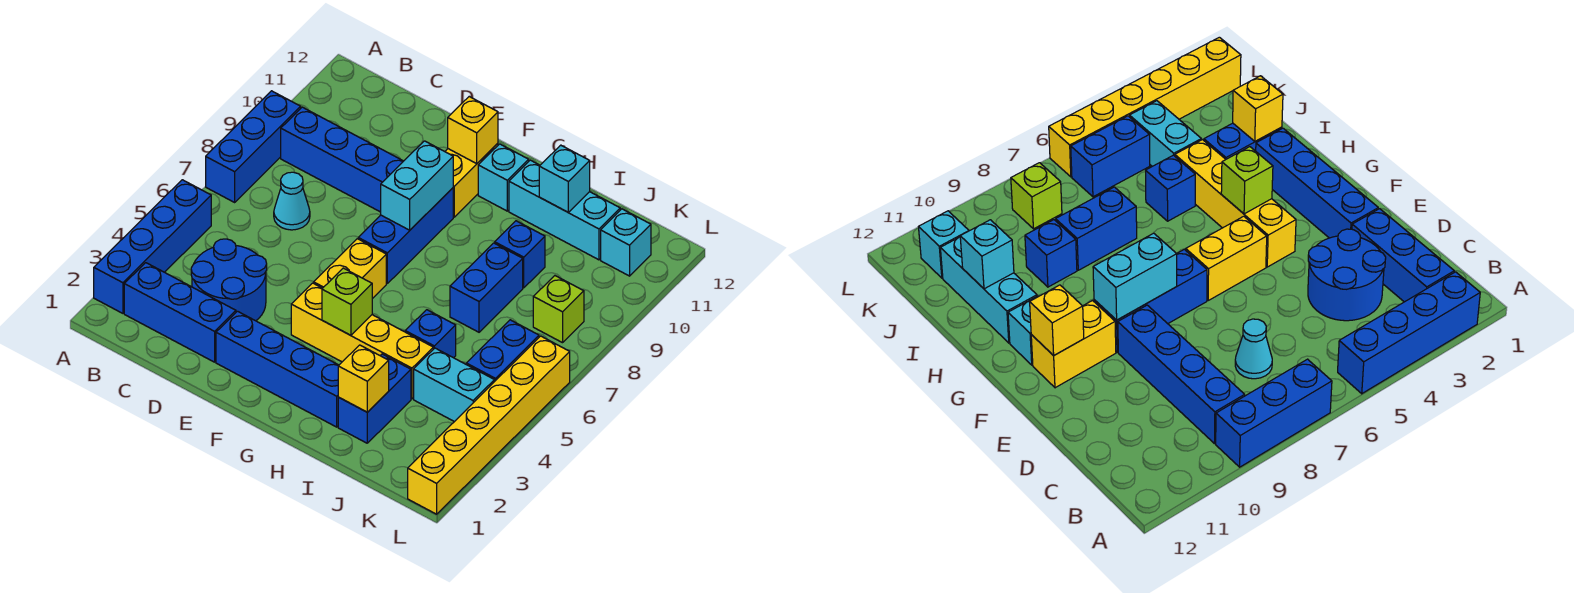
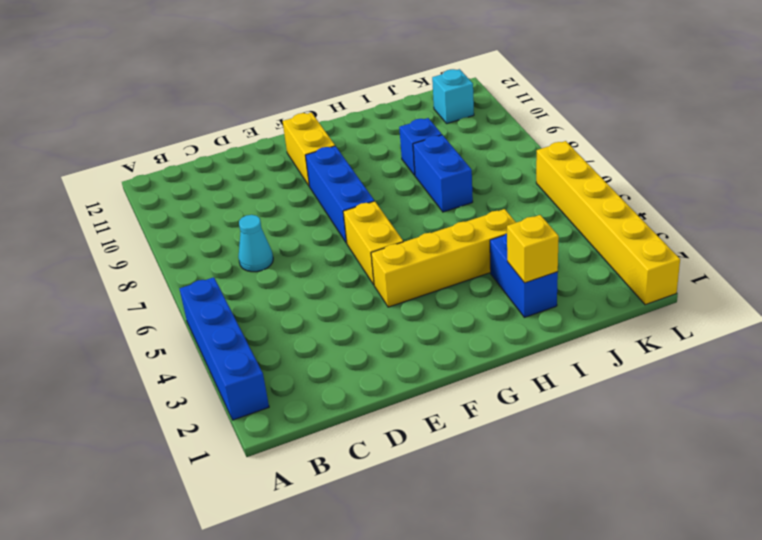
none -> blue 1x3 brick [206,91,301,202]
none -> blue 1x3 brick [124,263,236,362]
none -> blue 1x4 brick [281,107,403,212]

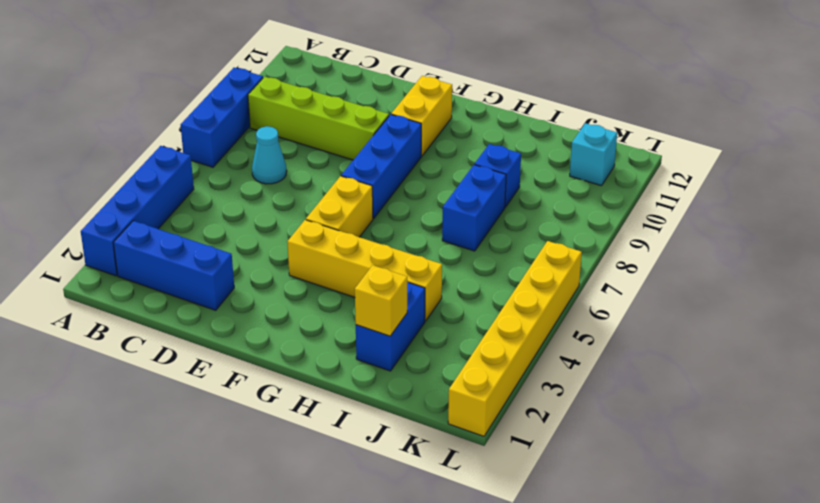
lime 1x4 brick [248,77,389,160] -> blue 1x4 brick [281,107,403,212]
none -> blue 2x2 round brick [191,239,267,321]
none -> blue 1x4 brick [216,311,339,427]
none -> cyan 1x1 brick [478,144,529,211]

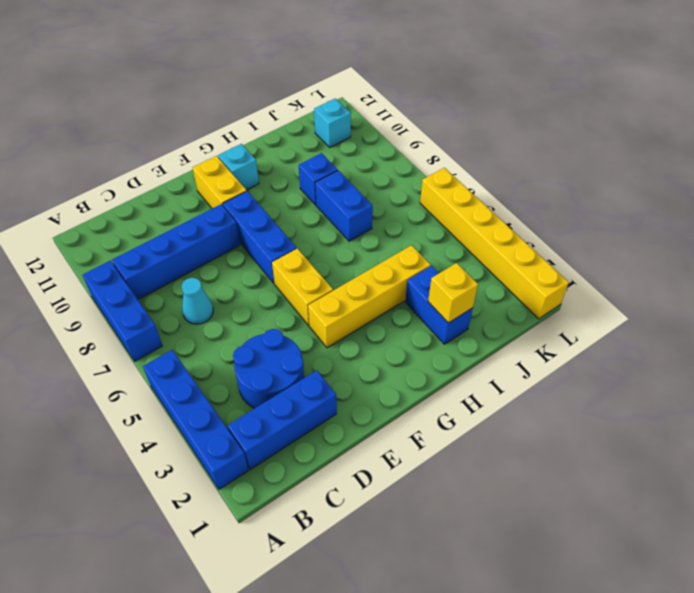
none -> blue 1x4 brick [216,311,339,427]
none -> cyan 1x3 brick [509,160,620,260]
none -> blue 1x1 brick [405,310,456,358]

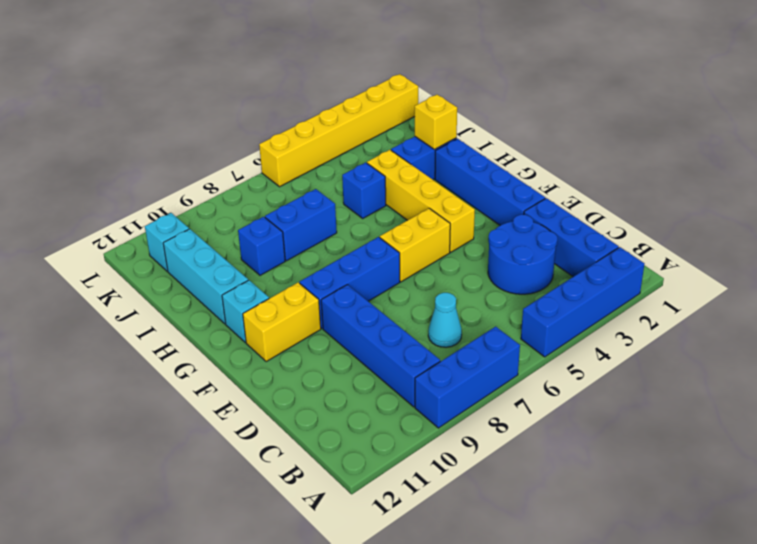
none -> cyan 1x2 brick [414,348,494,422]
none -> blue 1x2 brick [466,320,539,382]
none -> lime 1x1 brick [533,276,584,343]

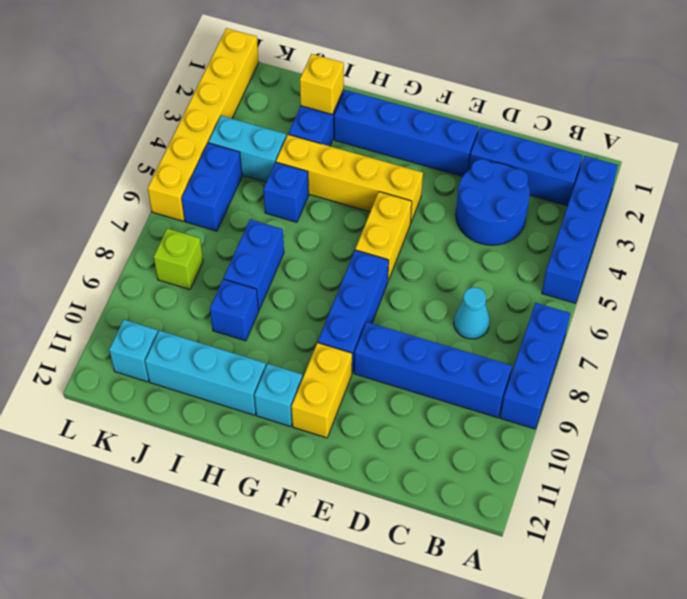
none -> cyan 1x2 brick [381,141,453,230]
none -> yellow 1x1 brick [448,97,498,164]
none -> lime 1x1 brick [322,268,372,335]

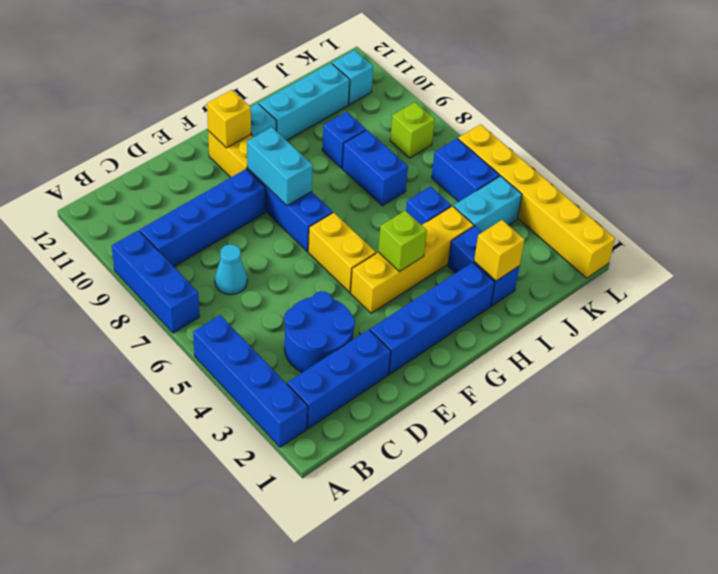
none -> cyan 1x1 brick [539,145,590,212]

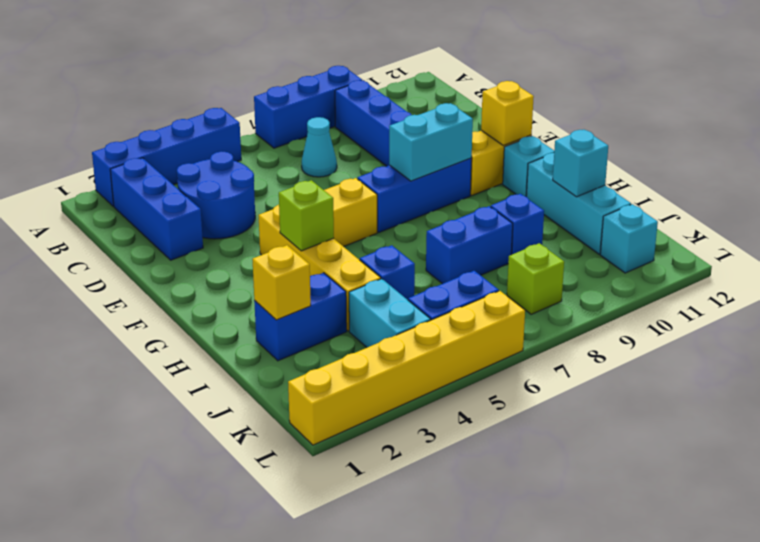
none -> blue 1x4 brick [216,311,339,427]

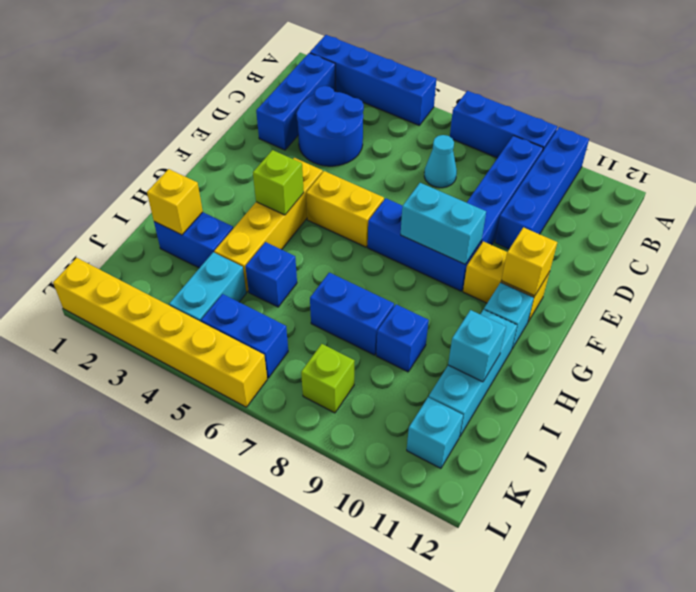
blue 1x4 brick [495,127,589,249] -> blue 1x4 brick moved to [216,311,339,427]

